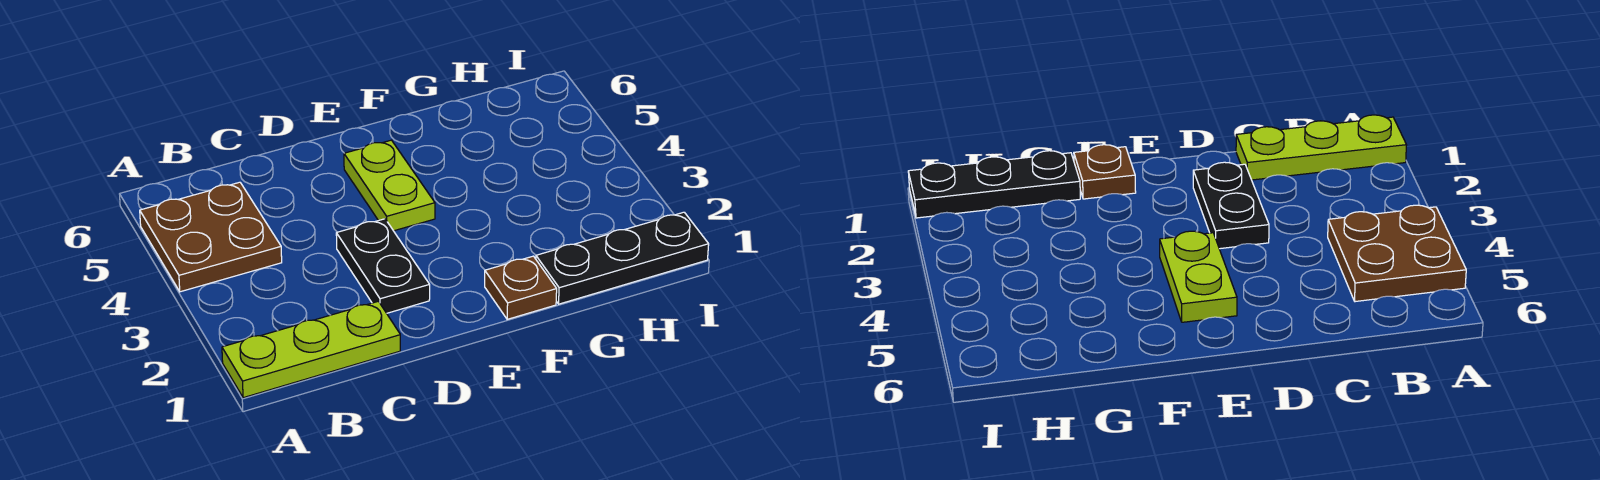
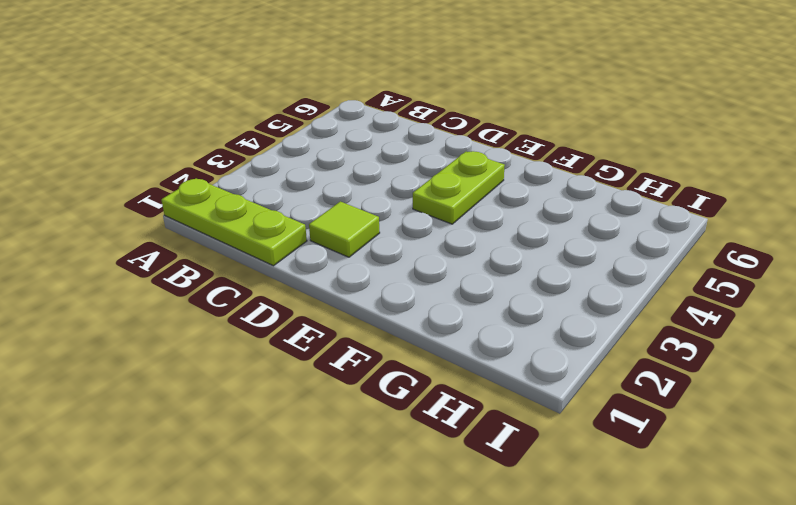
lime 1x1 tile [309,201,380,257] -> black 1x2 plate [336,219,430,313]
none -> brown 2x2 plate [140,182,282,292]
none -> brown 1x1 plate [485,256,557,319]

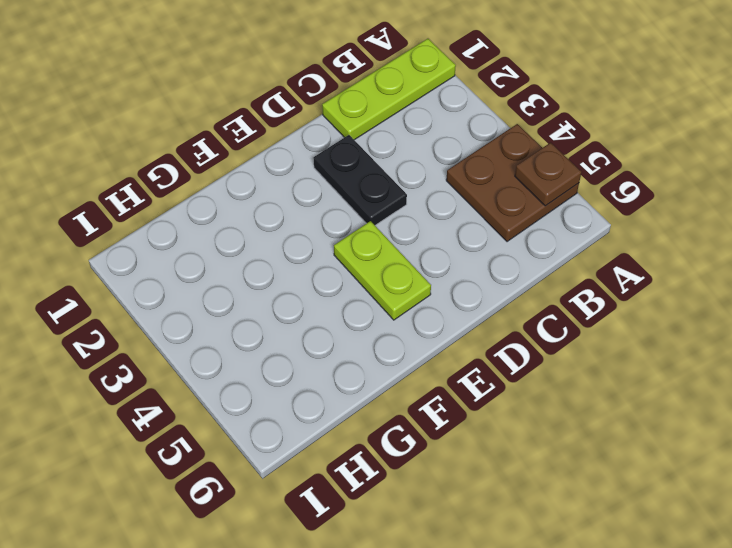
brown 1x1 plate [515,143,581,206] -> brown 1x1 plate moved to [485,256,557,319]
none -> black 1x3 plate [536,212,709,304]

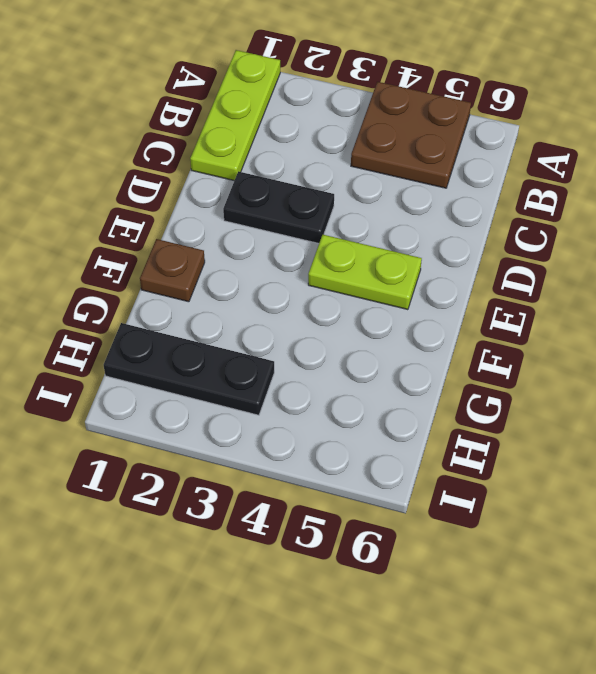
black 1x3 plate [104,323,274,415] -> black 1x3 plate turned to [536,212,709,304]

